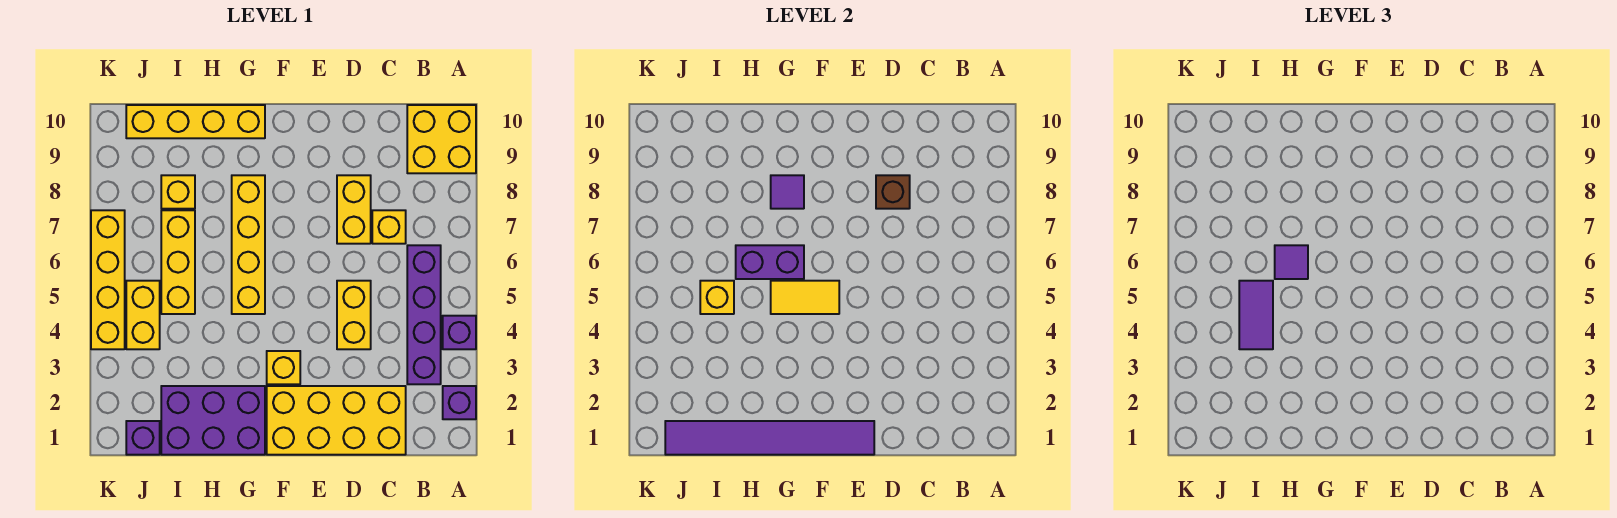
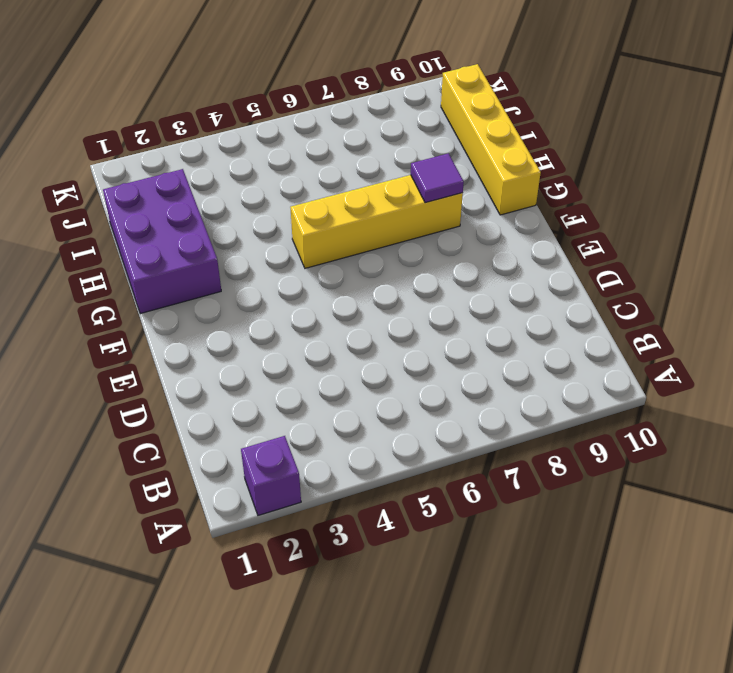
none -> purple 1x1 brick [443,316,476,349]
none -> yellow 2x2 brick [407,105,476,173]
none -> purple 1x4 brick [407,245,441,384]

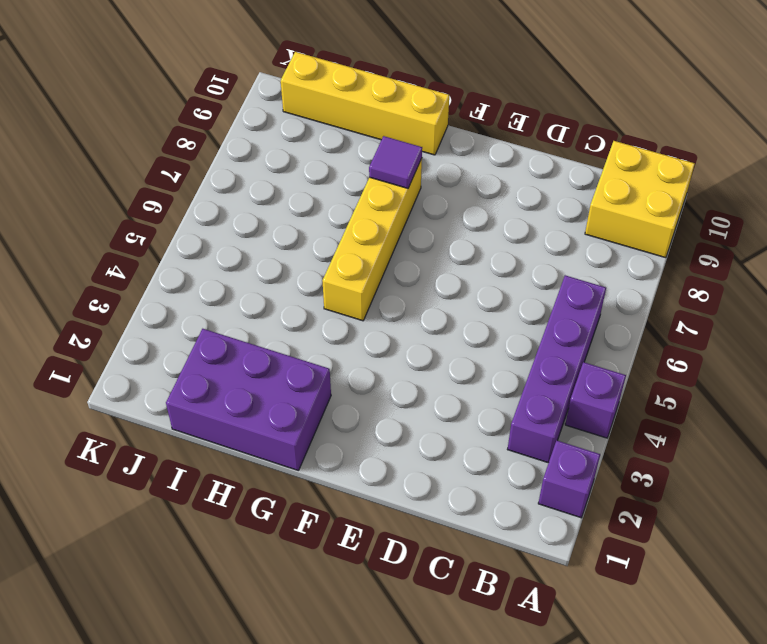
none -> yellow 2x4 brick [267,386,406,455]
none -> yellow 1x1 brick [372,210,406,244]
none -> yellow 1x2 brick [337,281,371,349]

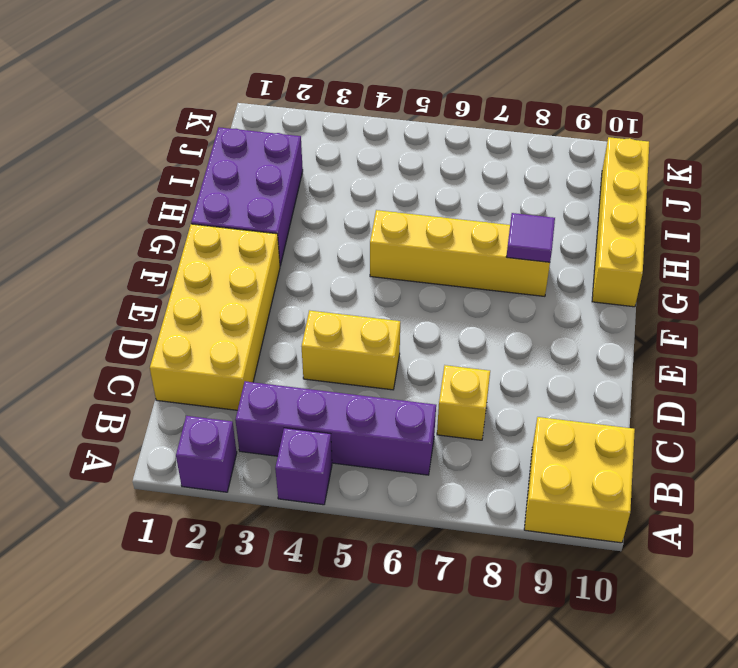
none -> yellow 1x2 brick [337,175,371,244]
none -> yellow 1x1 brick [267,351,300,384]
none -> yellow 1x3 brick [161,210,195,314]

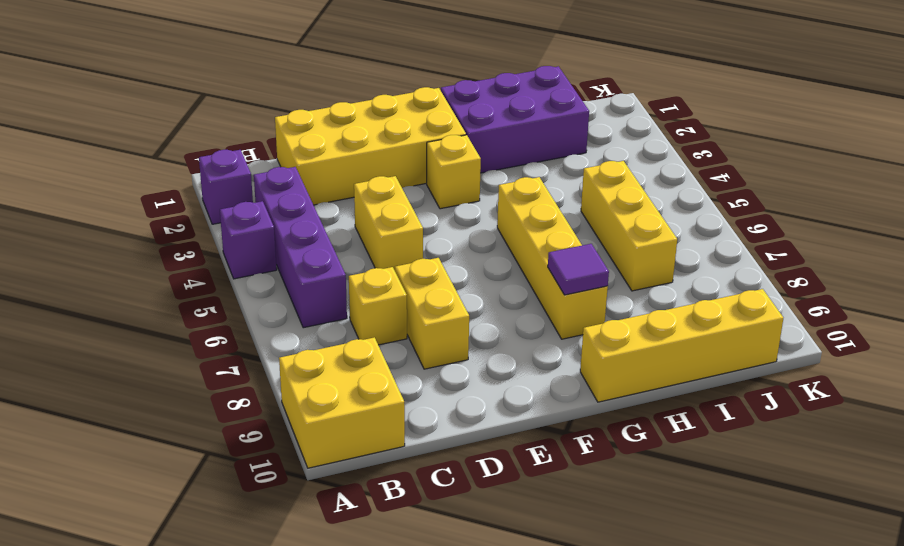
none -> yellow 1x1 brick [161,175,195,209]
none -> purple 1x1 brick [126,421,160,455]
none -> yellow 1x2 brick [126,281,160,349]

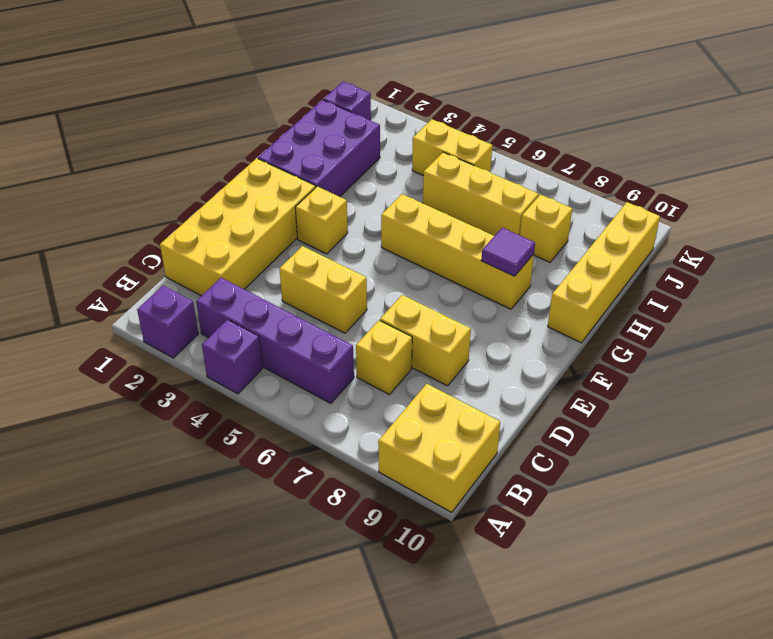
none -> yellow 1x4 brick [91,210,125,349]
none -> brown 1x1 brick [876,175,910,209]
none -> purple 1x6 tile [665,421,874,455]

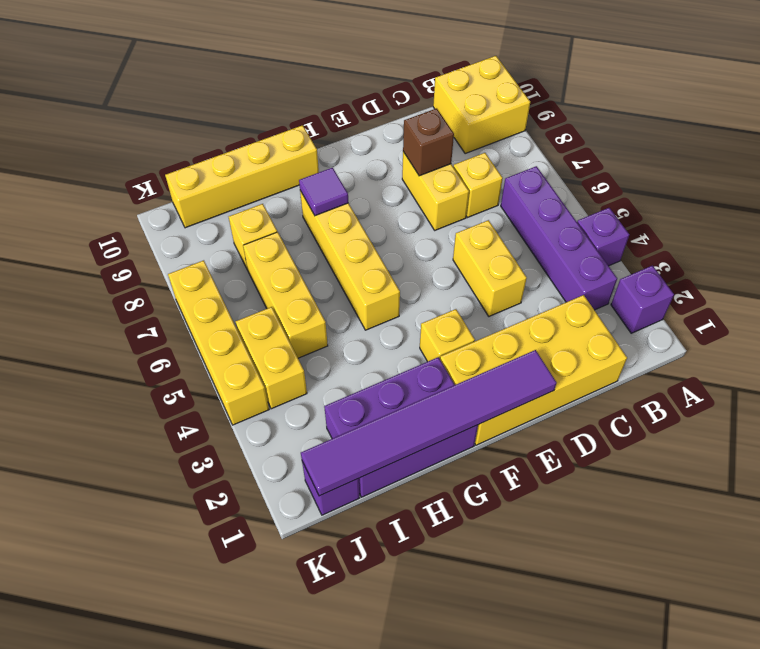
none -> yellow 1x2 tile [771,281,839,314]
none -> purple 1x2 brick [736,245,804,279]
none -> yellow 1x1 brick [700,281,734,314]

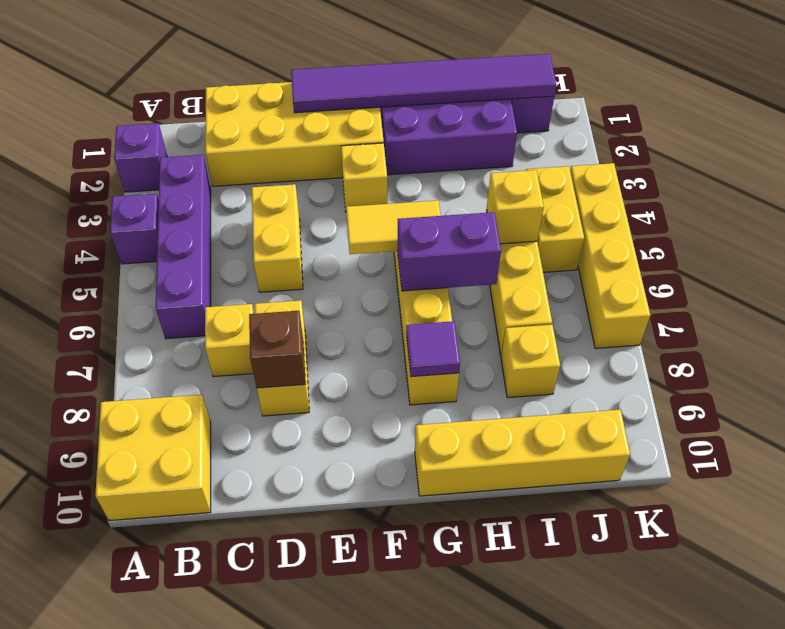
none -> purple 1x1 tile [1275,245,1308,279]
none -> purple 1x2 tile [1239,281,1273,349]

